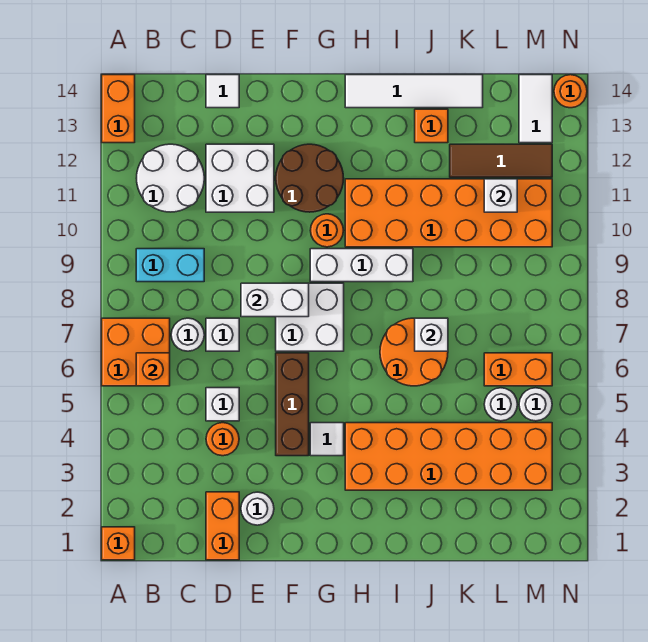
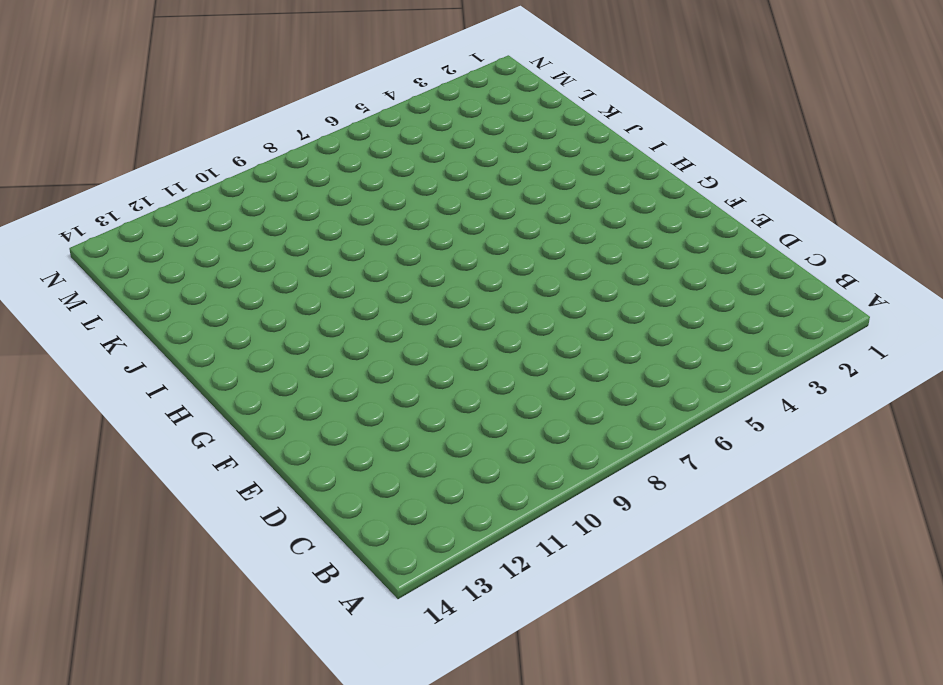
none -> orange 1x1 brick [102,527,135,560]
none -> orange 2x2 brick [102,318,170,386]
none -> orange 1x2 brick [102,75,135,143]
none -> cyan 1x2 brick [136,249,204,282]

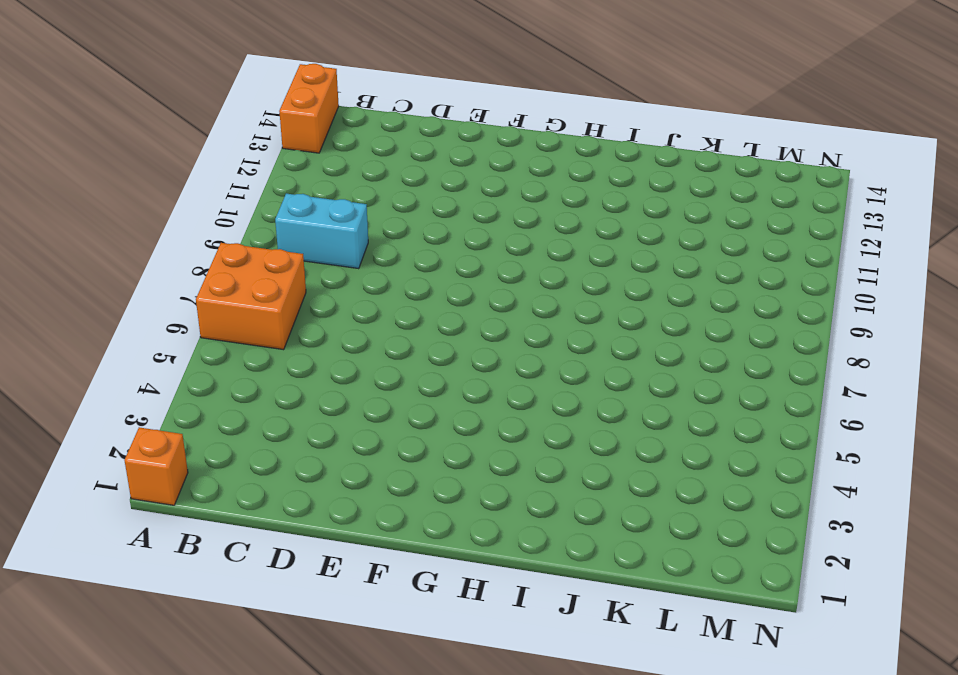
none -> white 2x2 round brick [137,144,204,212]
none -> white 1x1 round brick [171,318,204,351]
none -> orange 1x2 brick [206,492,239,560]
none -> orange 1x1 round brick [206,423,239,456]

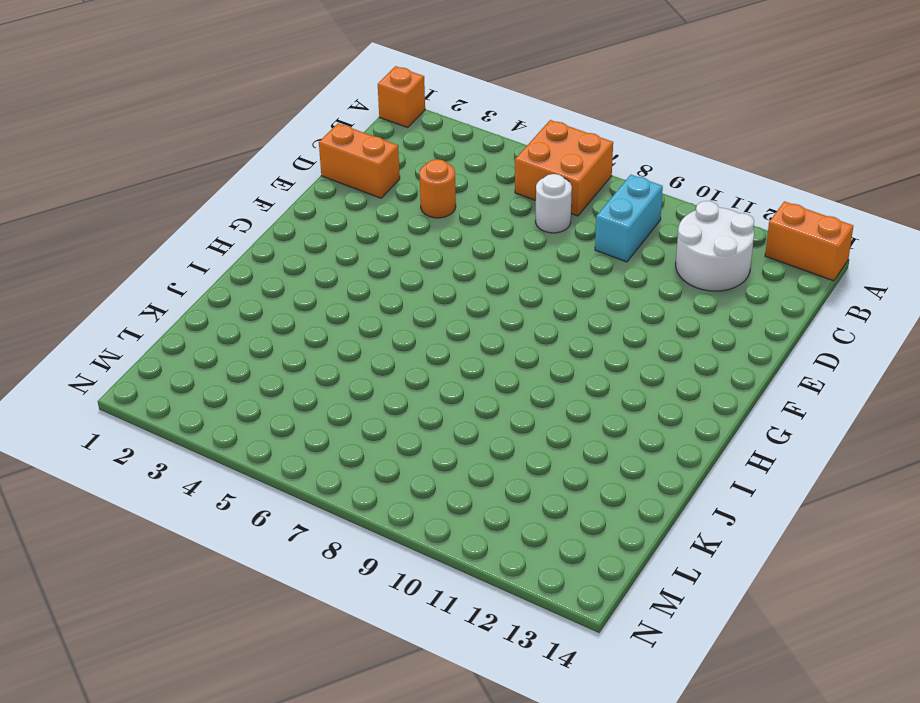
none -> white 1x1 brick [206,388,239,421]
none -> white 1x1 brick [206,318,239,351]
none -> white 2x2 brick [206,144,274,212]
none -> white 1x1 tile [206,75,239,108]

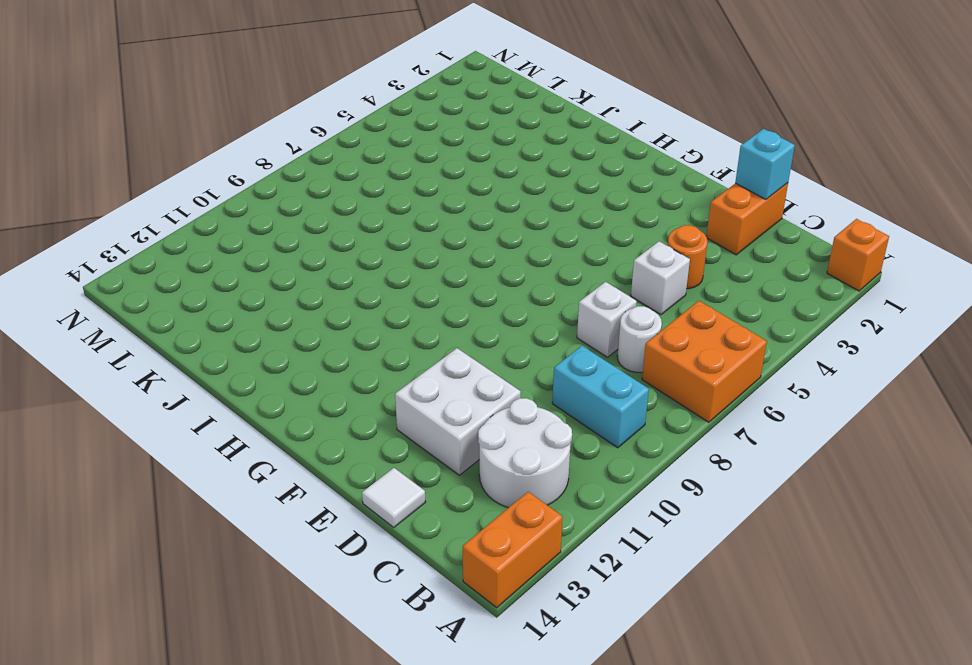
cyan 1x1 brick [735,129,795,199] -> none
none -> white 1x1 round brick [241,492,274,525]
none -> brown 1x3 brick [276,353,309,456]
none -> white 2x2 brick [276,283,344,351]
none -> brown 2x2 round brick [276,144,344,212]

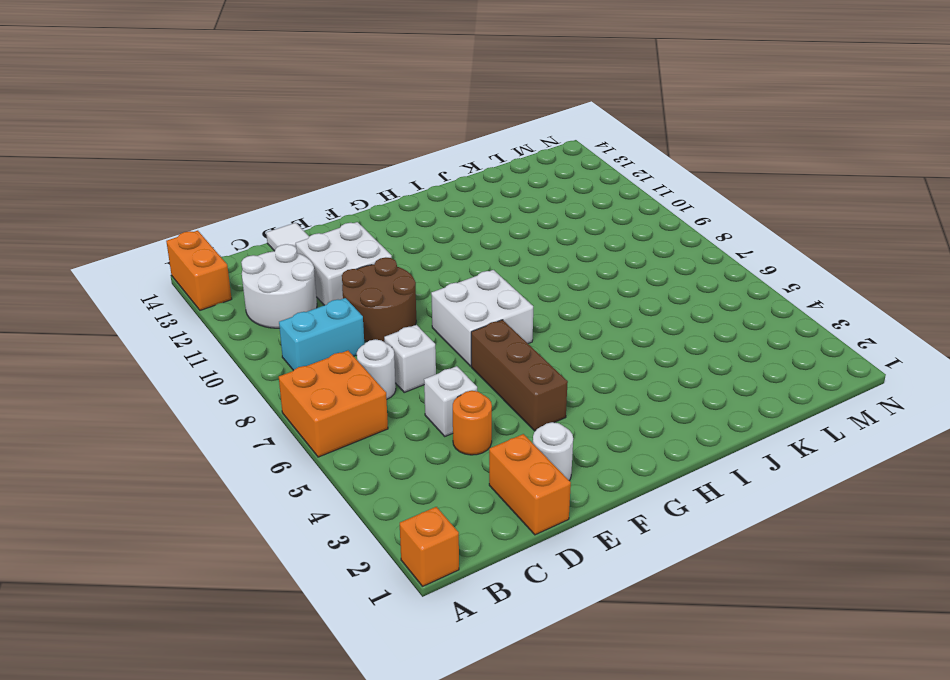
brown 2x2 round brick [342,257,416,342] -> brown 2x2 round brick moved to [276,144,344,212]
none -> white 1x1 tile [310,423,344,456]
none -> white 1x3 brick [310,249,413,282]
none -> orange 1x1 round brick [310,214,343,247]
none -> orange 2x6 brick [345,423,552,490]

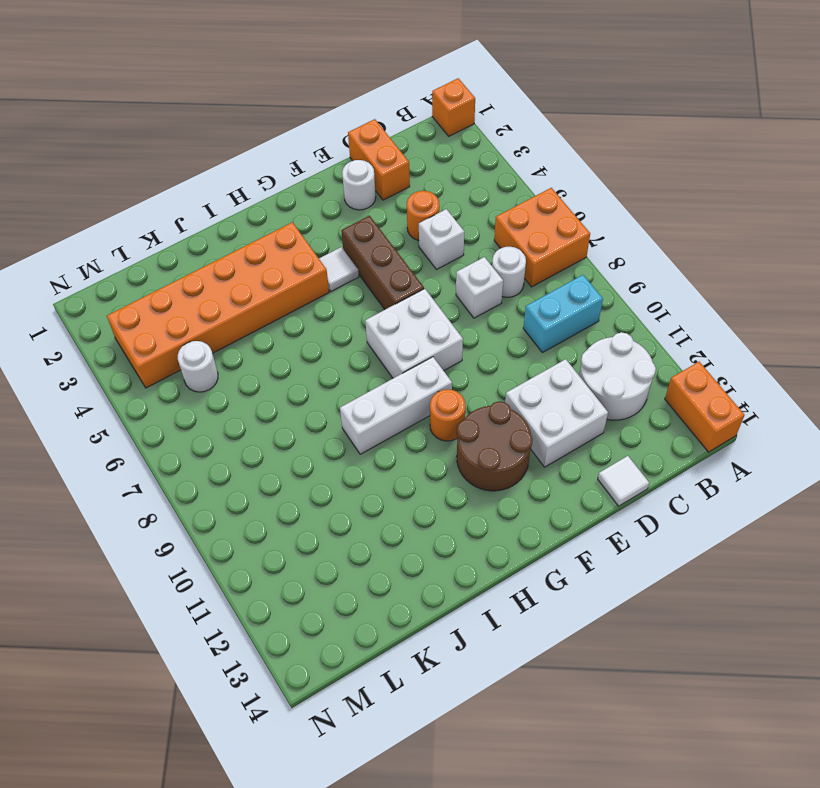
none -> orange 2x6 brick [345,179,552,247]
none -> white 1x4 tile [345,75,483,108]
none -> orange 2x2 round brick [380,318,448,386]
none -> orange 1x1 brick [415,109,448,143]

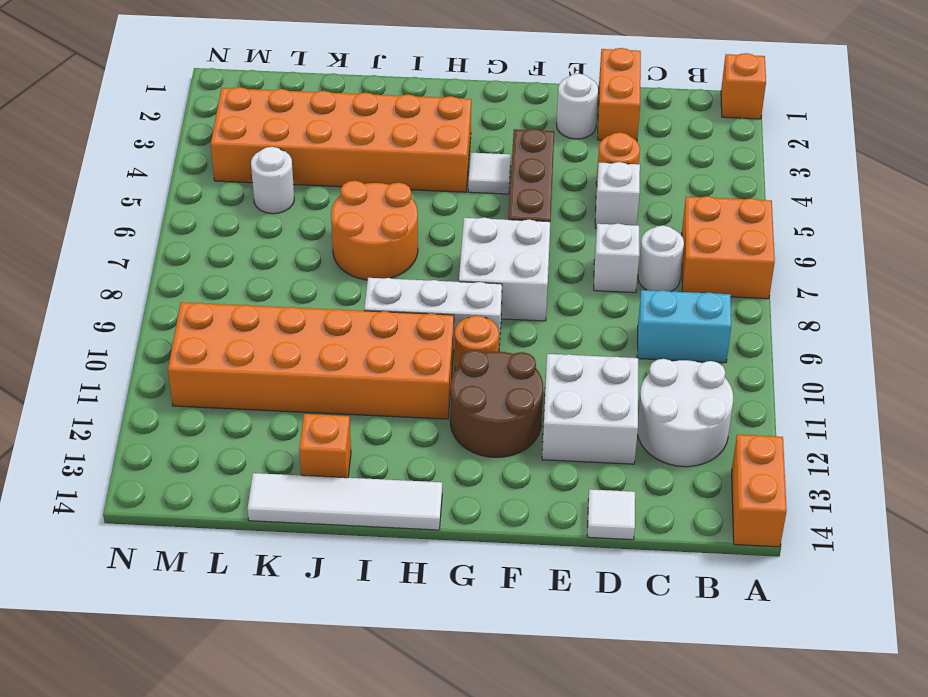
none -> brown 1x3 tile [450,144,552,177]
none -> orange 1x2 brick [484,353,552,386]
none -> white 1x1 round brick [519,388,552,421]
none -> white 1x2 tile [519,75,552,143]

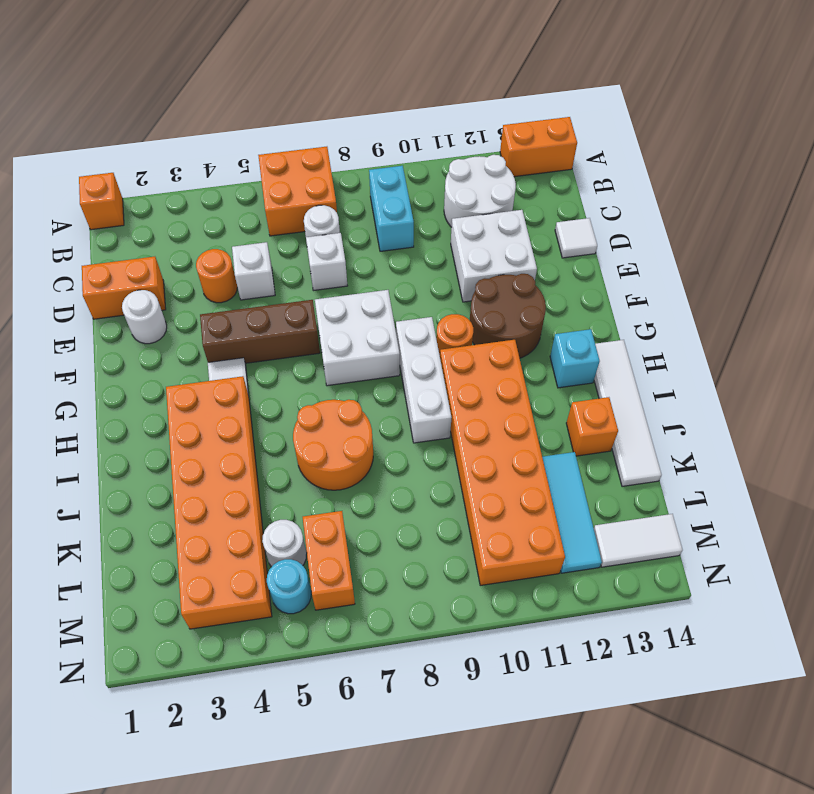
cyan 1x1 brick [550,329,600,388] -> none
cyan 1x3 tile [542,452,602,573] -> brown 1x3 tile [450,144,552,177]
cyan 1x1 round brick [267,559,311,614] -> white 1x1 round brick [519,388,552,421]
none -> orange 1x1 round brick [554,75,587,108]
none -> orange 1x1 brick [136,353,170,386]
none -> white 1x2 brick [241,283,309,317]
none -> white 1x1 brick [415,318,448,351]

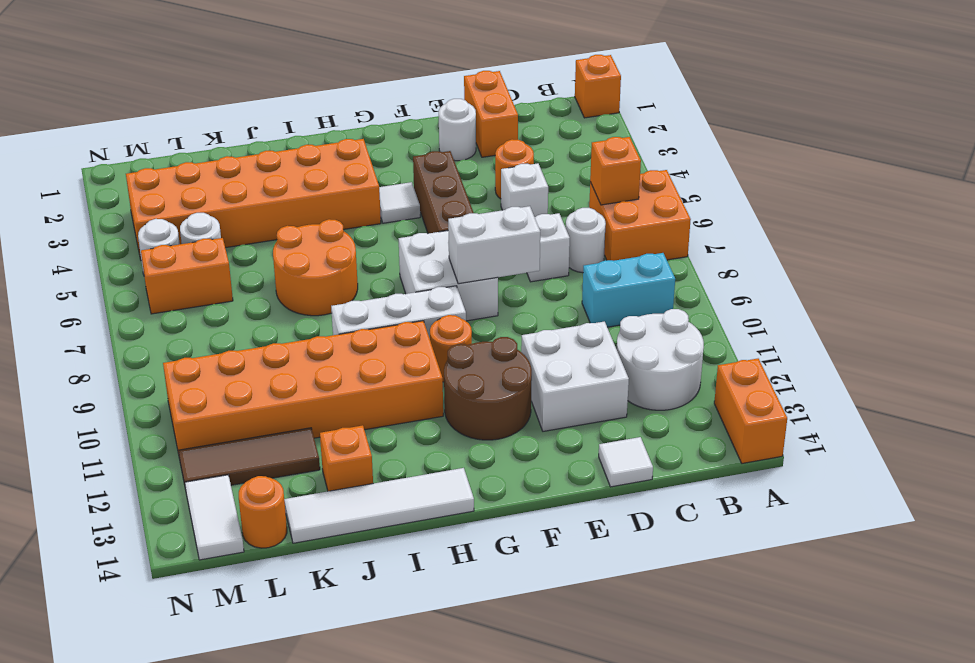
orange 1x1 round brick [239,476,287,548] -> orange 1x1 round brick moved to [554,75,587,108]
none -> white 1x1 brick [415,318,448,351]
none -> white 1x1 brick [484,179,517,212]

